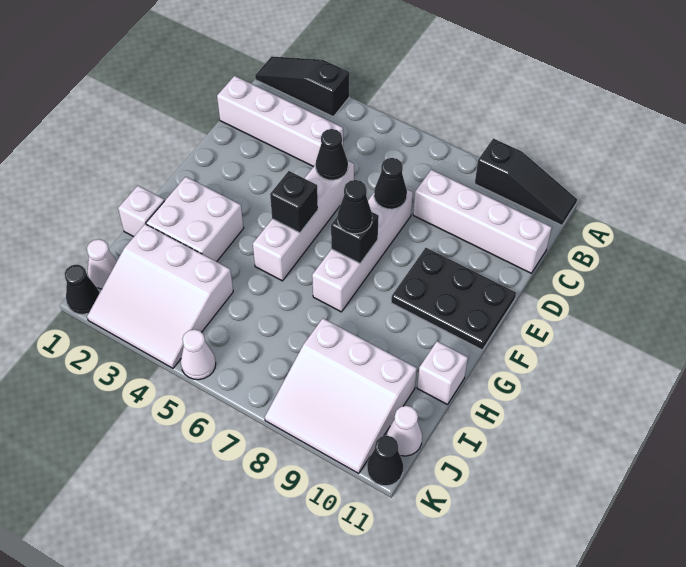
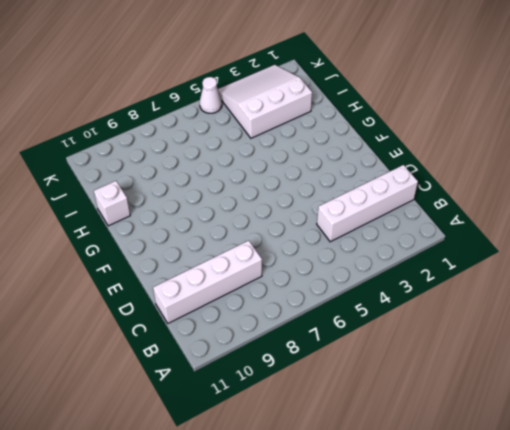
none -> black 1x3 slope [255,56,349,117]
none -> black 1x3 slope [475,138,577,225]
none -> white 1x4 brick [253,161,354,281]

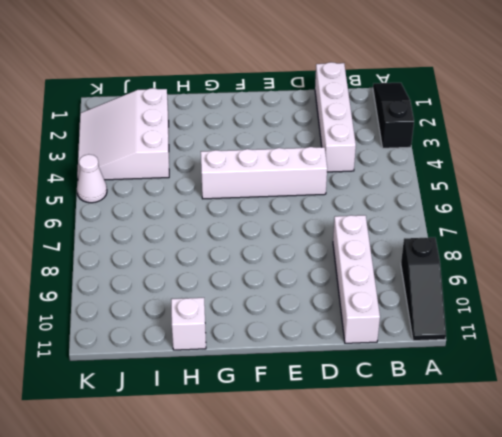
none -> white 1x4 brick [312,189,413,312]
none -> black 2x3 plate [391,248,516,350]
none -> white 2x2 brick [146,177,244,262]

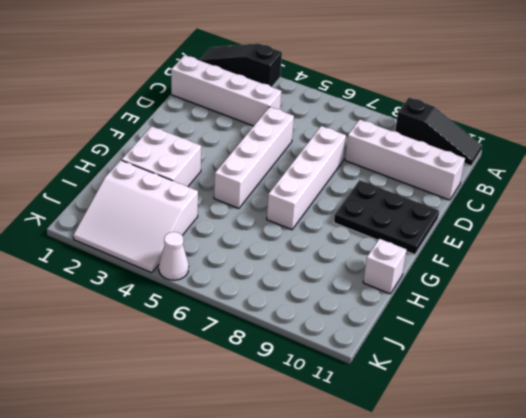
none -> white 1x1 brick [118,186,165,237]
none -> white 3x3 slope [265,318,417,473]
none -> white 1x1 cone [87,239,117,289]

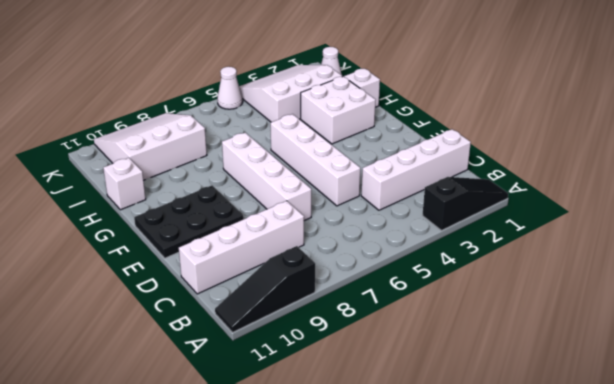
none -> white 1x1 cone [387,406,422,456]
none -> black 1x1 cone [65,264,99,314]
none -> black 1x1 cone [367,436,403,486]

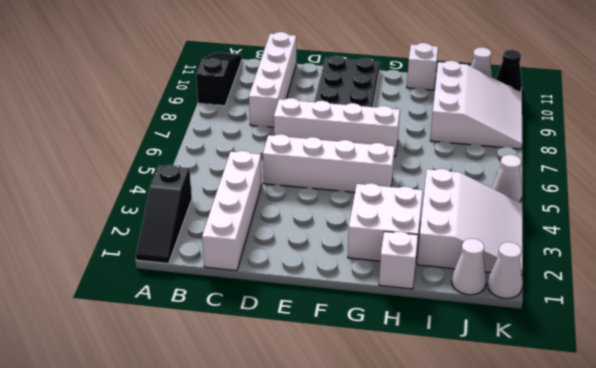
white 1x1 cone [487,242,523,298] -> black 1x1 cone [65,264,99,314]
none -> black 1x1 cone [316,129,348,180]
none -> black 1x1 cone [374,158,407,209]
none -> black 1x1 brick [270,171,318,233]

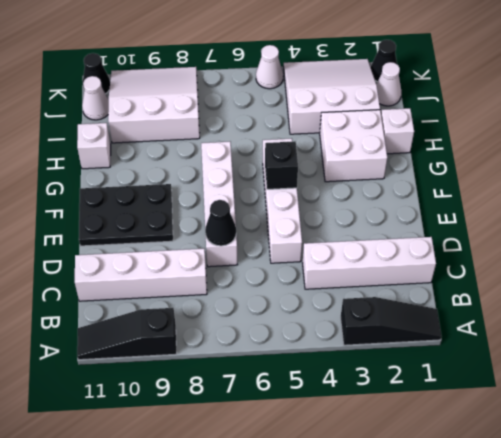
none -> black 1x1 cone [316,129,348,180]
none -> black 1x1 brick [331,212,379,263]
none -> black 1x1 cone [338,180,372,234]

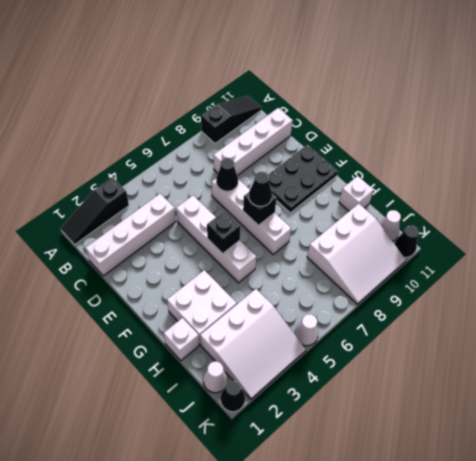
none -> black 1x1 cone [316,129,348,180]

